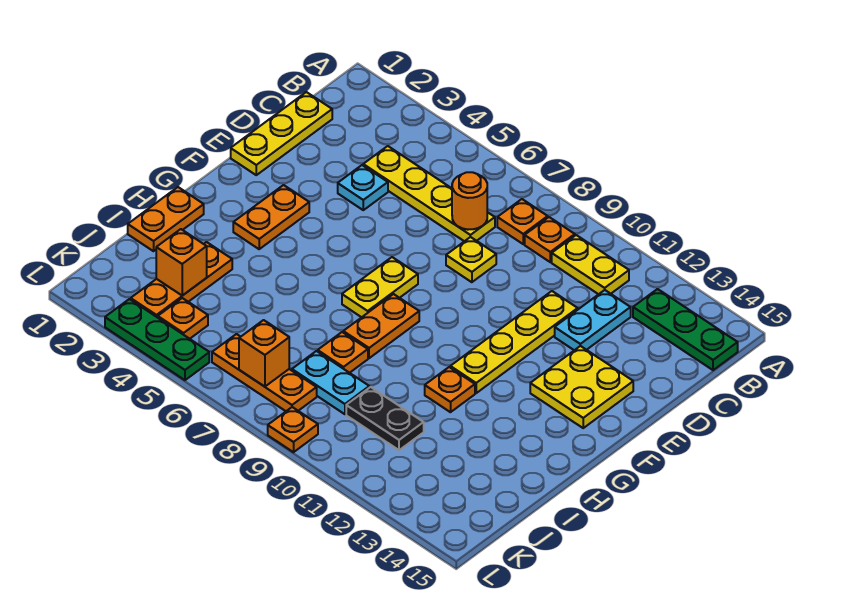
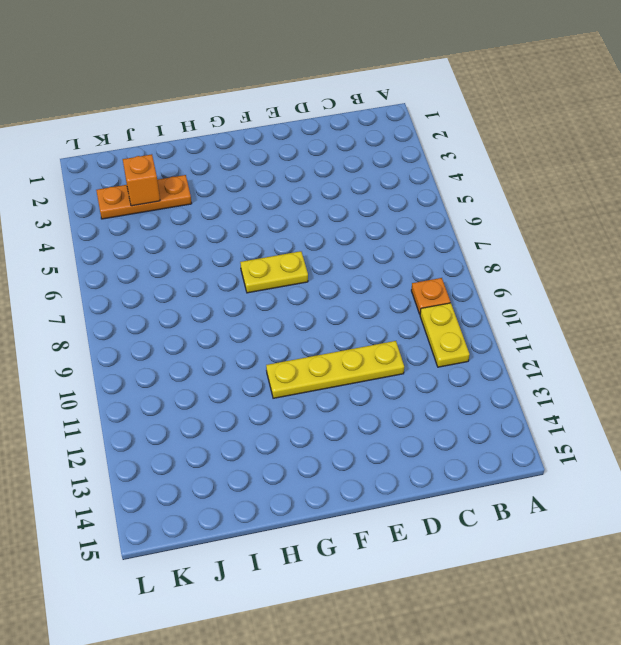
none -> orange 1x1 plate [497,199,548,244]
none -> green 1x3 plate [633,289,738,370]
none -> yellow 1x3 plate [231,92,332,175]

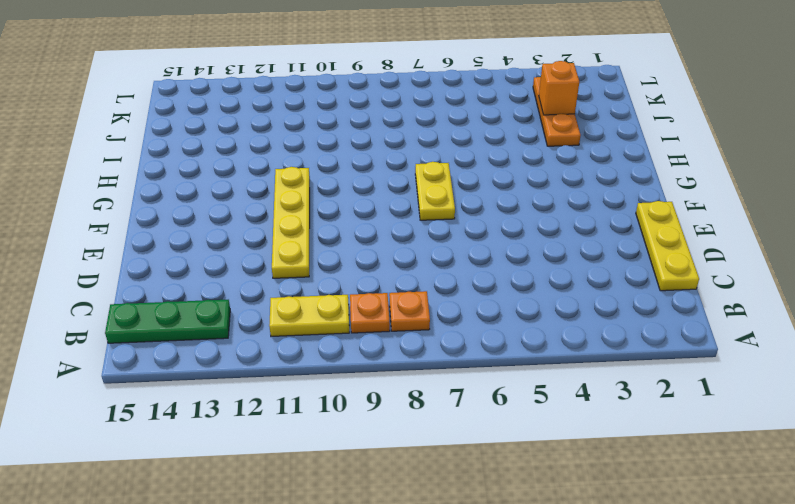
none -> yellow 1x4 plate [363,146,495,241]
none -> cyan 1x2 plate [555,290,631,350]
none -> cyan 1x1 plate [338,165,388,210]

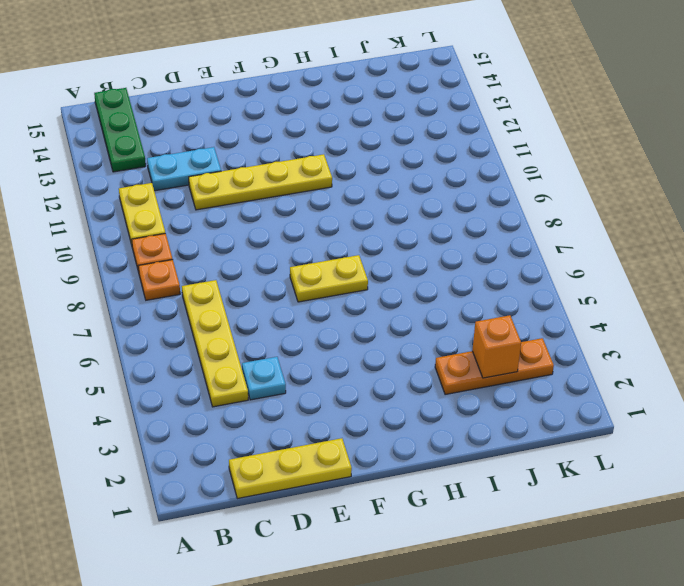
none -> yellow 1x1 plate [446,237,496,282]
none -> yellow 2x2 plate [530,346,633,428]
none -> orange 1x2 plate [233,185,309,249]

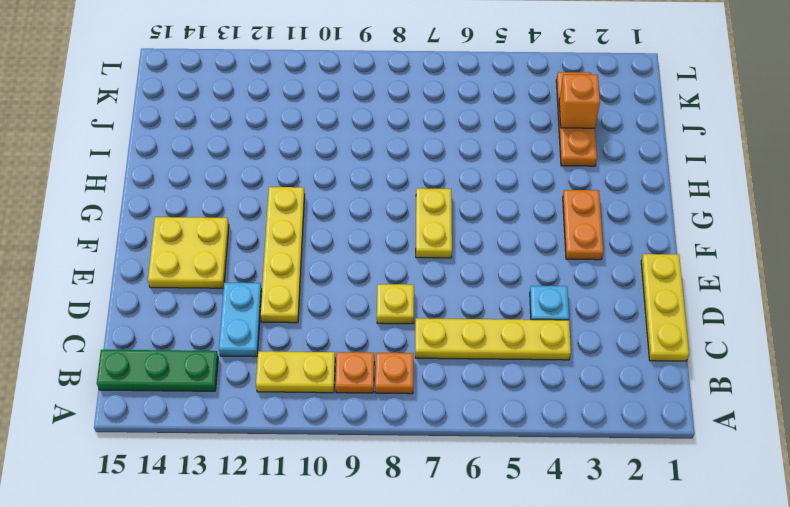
none -> orange 1x2 plate [343,294,419,358]
none -> orange 1x2 plate [128,187,204,251]
none -> orange 1x1 plate [425,367,475,412]

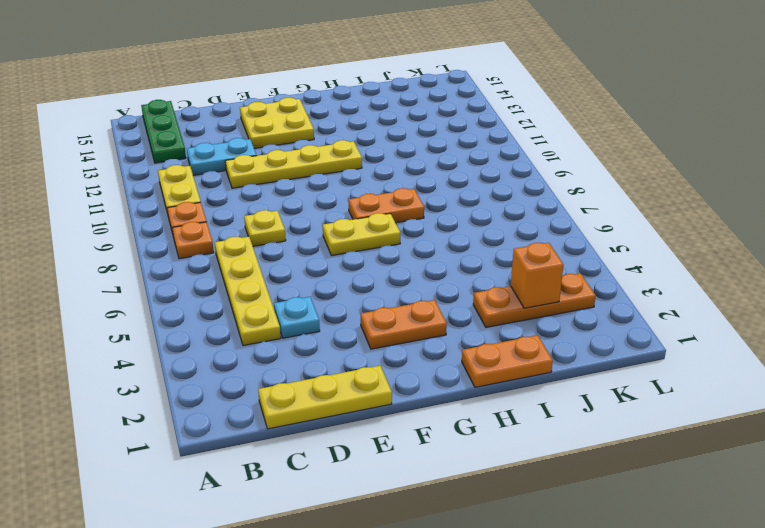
none -> orange 1x1 plate [425,367,475,412]
none -> orange 1x1 plate [318,332,368,373]
none -> cyan 1x2 plate [292,351,369,414]

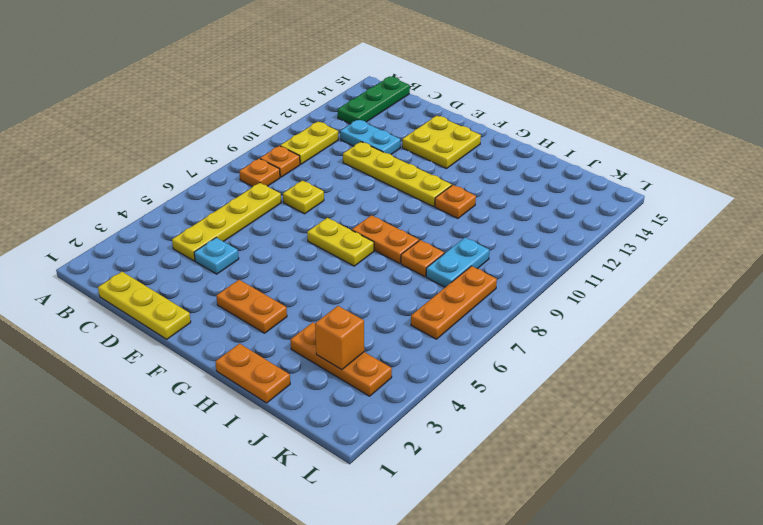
none -> black 1x2 plate [346,387,424,450]
none -> orange 1x1 plate [158,298,208,339]
none -> green 1x3 plate [105,299,209,380]

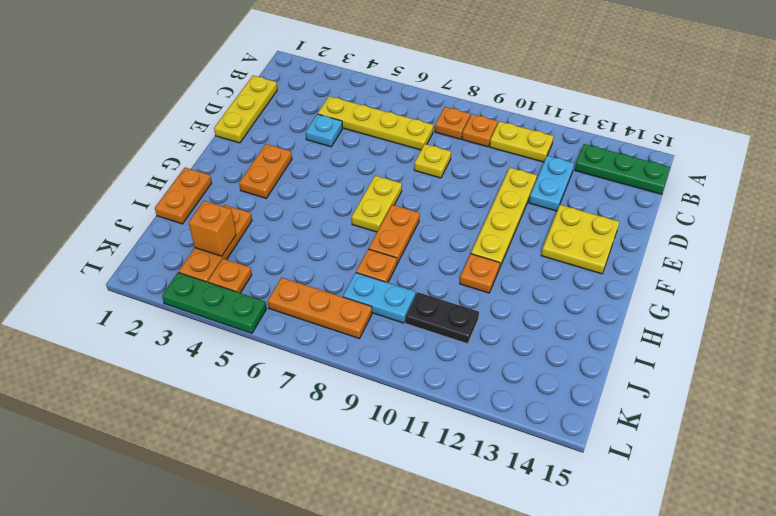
none -> orange 1x1 plate [268,407,318,452]
none -> orange 1x1 round brick [452,172,487,230]
none -> orange 1x1 brick [239,320,289,387]

